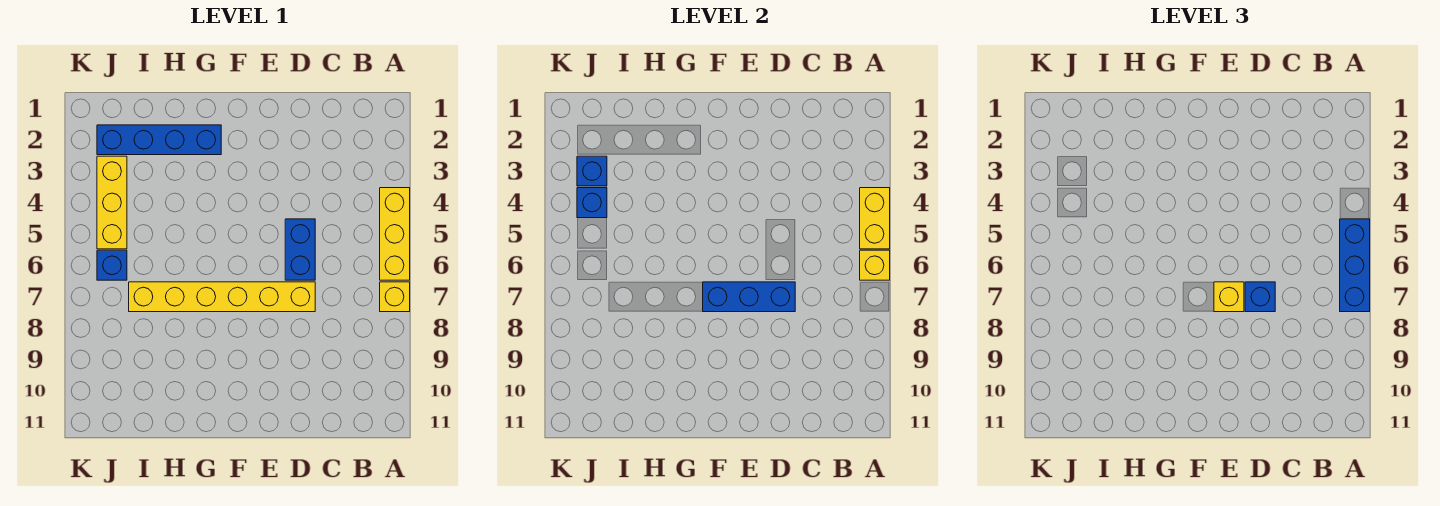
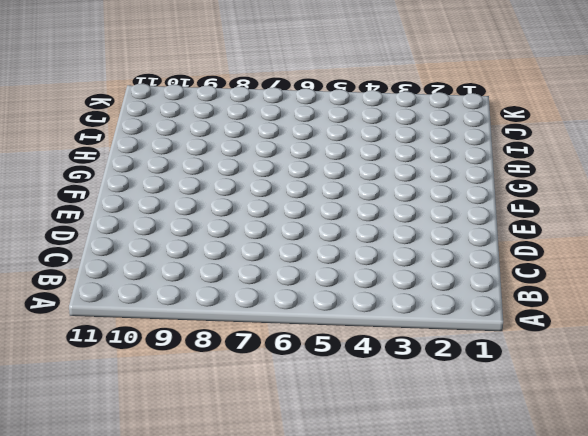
none -> yellow 1x3 brick [380,188,410,280]
none -> yellow 1x1 brick [380,282,410,312]
none -> blue 1x2 brick [285,219,315,280]

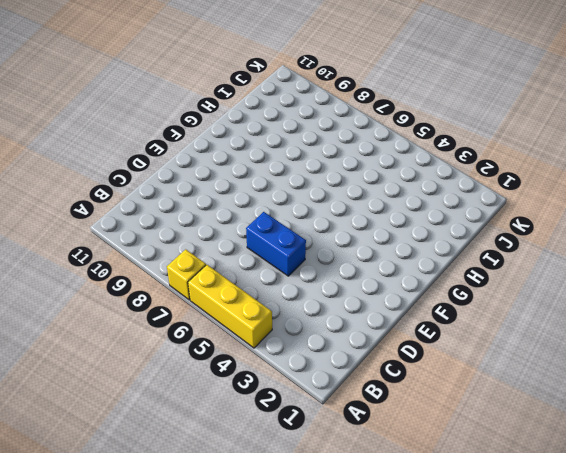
none -> yellow 1x6 brick [129,282,315,312]
none -> blue 1x4 brick [97,125,221,155]
none -> yellow 1x3 brick [97,156,127,249]

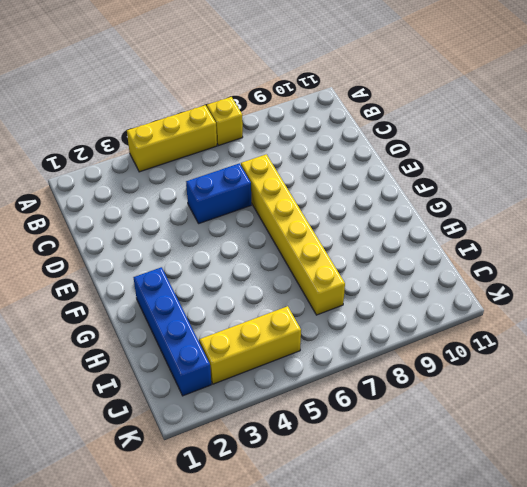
none -> blue 1x1 brick [97,250,127,280]
none -> yellow 1x2 brick [860,188,890,249]
none -> yellow 1x1 brick [860,250,890,280]

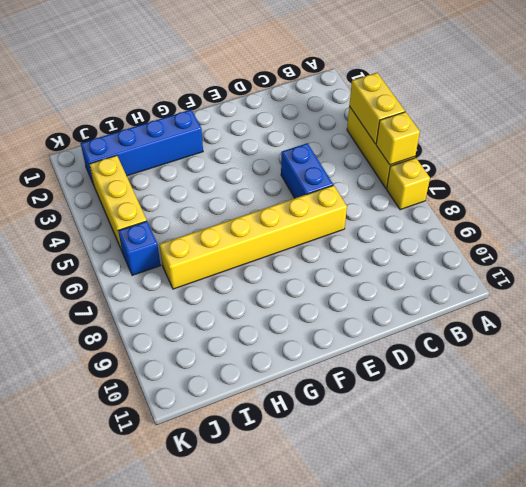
none -> blue 1x3 brick [703,282,795,312]
none -> blue 1x1 brick [577,156,607,186]
none -> blue 1x1 brick [577,188,607,218]

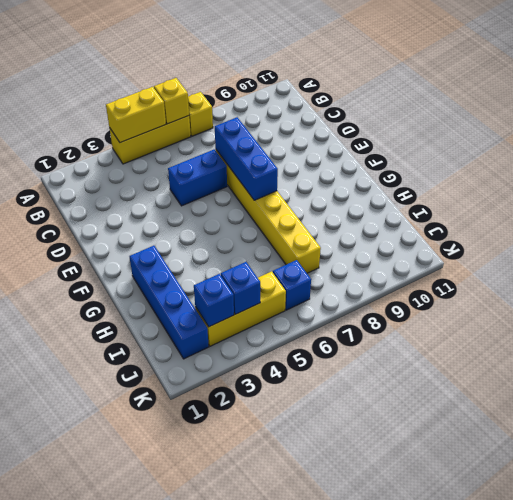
none -> blue 1x3 brick [1340,219,1370,312]
none -> blue 1x1 brick [1245,282,1275,312]
none -> yellow 1x1 brick [1214,282,1244,312]

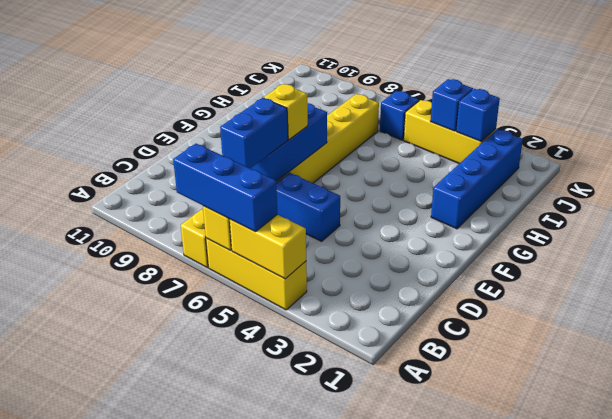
blue 1x2 brick [220,98,288,168] -> blue 1x1 brick [1245,282,1275,312]

